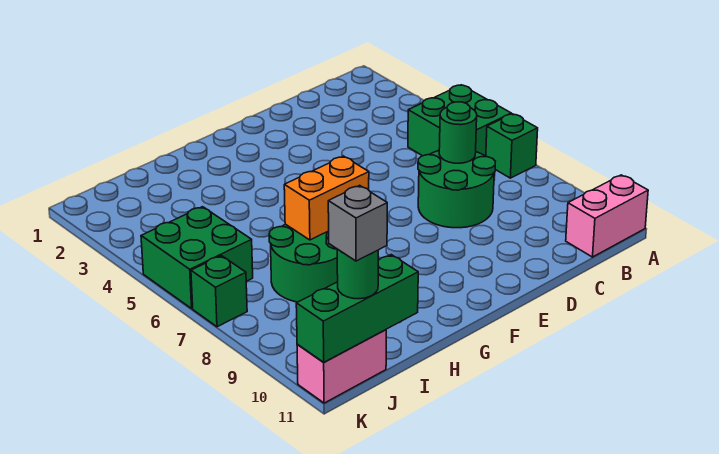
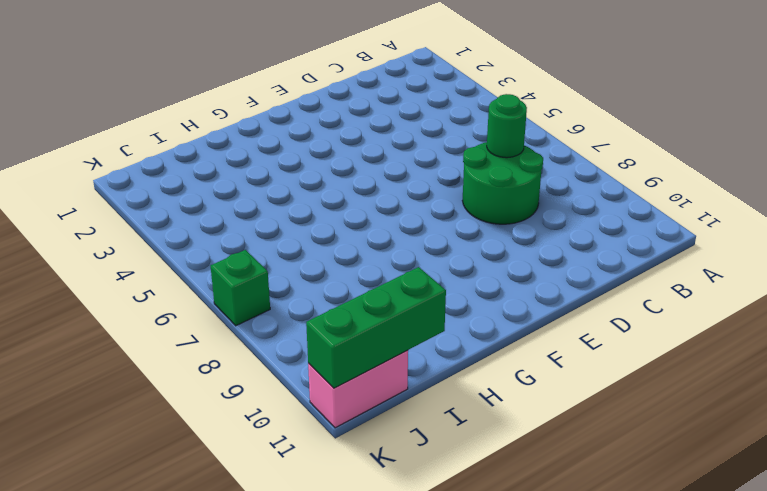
none -> green 2x2 brick [408,85,511,156]
none -> green 1x1 brick [486,114,538,178]
none -> pink 1x2 brick [566,175,648,257]

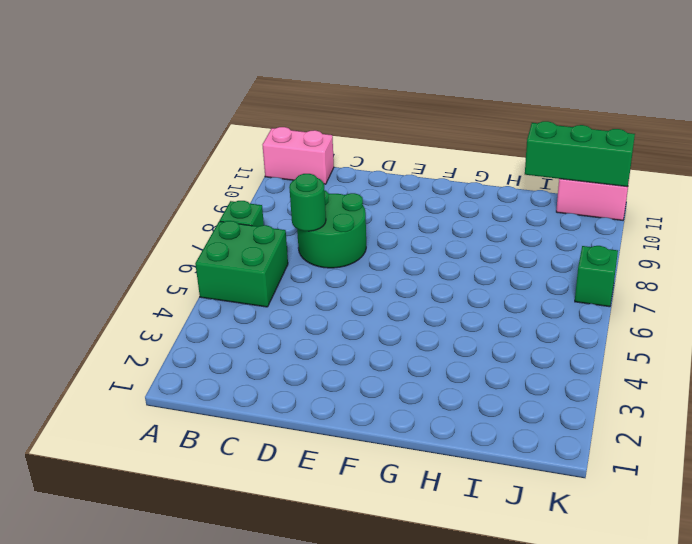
none -> green 2x2 round brick [269,224,338,302]
none -> green 2x2 brick [141,207,253,308]
none -> orange 1x2 brick [284,156,369,240]

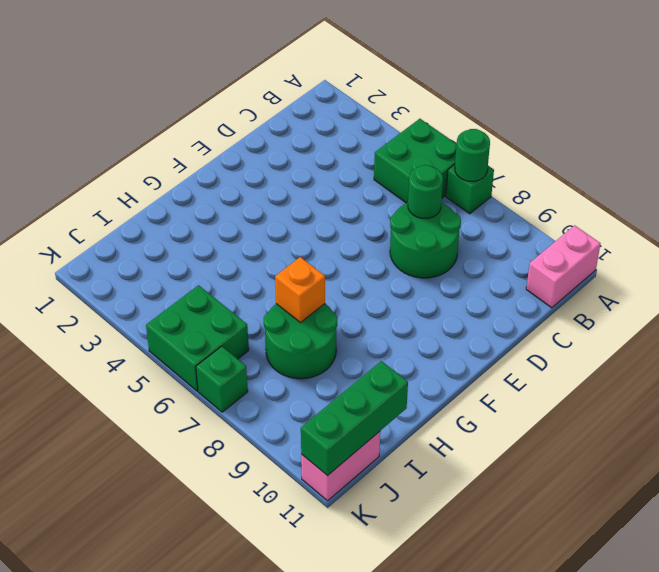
green 1x1 round brick [455,129,490,181] -> green 1x1 round brick moved to [337,249,378,299]
orange 1x1 brick [275,257,325,322] -> orange 1x2 brick [284,156,369,240]
none -> grey 1x1 brick [328,185,387,261]

